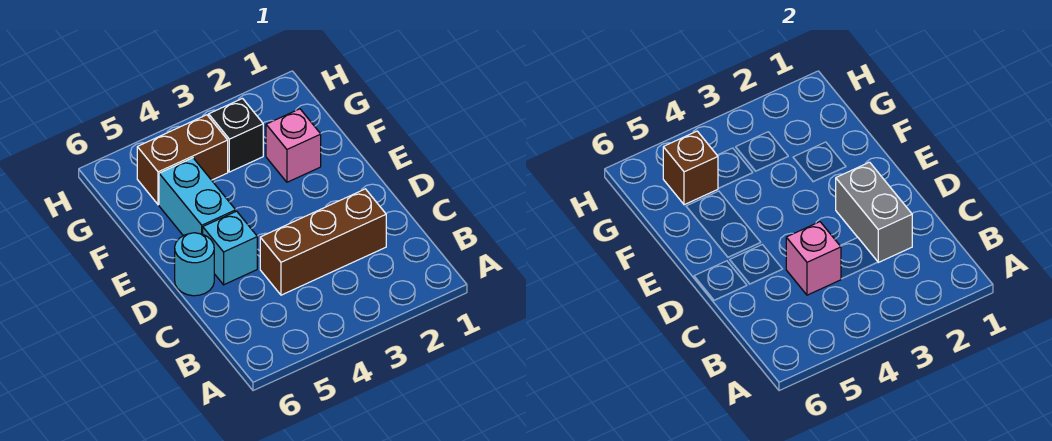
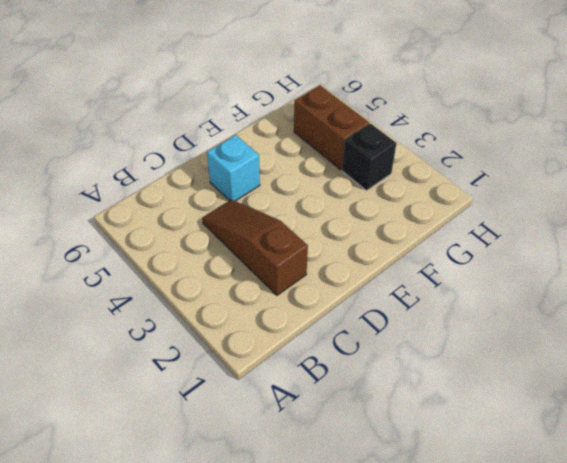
brown 1x3 slope [202,200,308,295] -> brown 1x3 brick [260,189,386,295]
none -> cyan 1x1 round brick [175,233,214,296]
none -> cyan 1x2 brick [159,158,236,236]

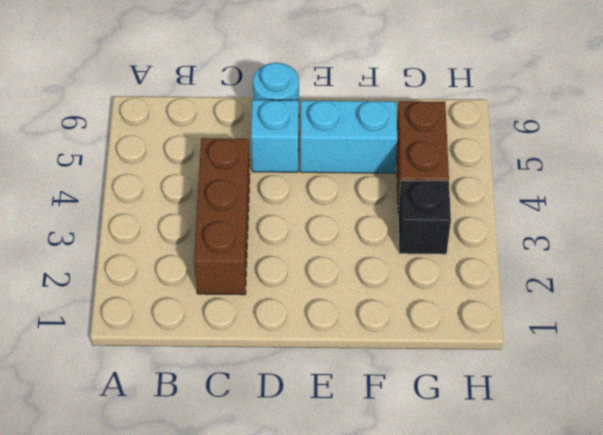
none -> pink 1x1 brick [266,109,321,182]
none -> grey 1x2 brick [836,162,912,262]

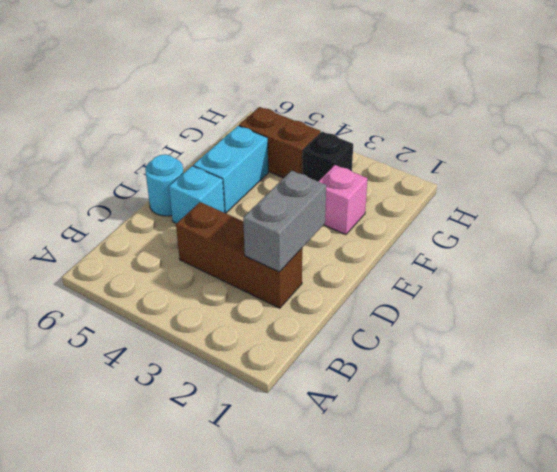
none -> pink 1x1 brick [786,222,841,295]
none -> brown 1x1 brick [663,131,718,205]

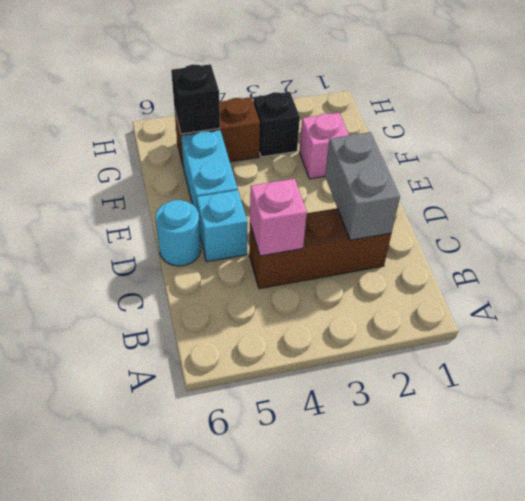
black 1x1 brick [171,64,220,134] -> brown 1x1 brick [663,131,718,205]

